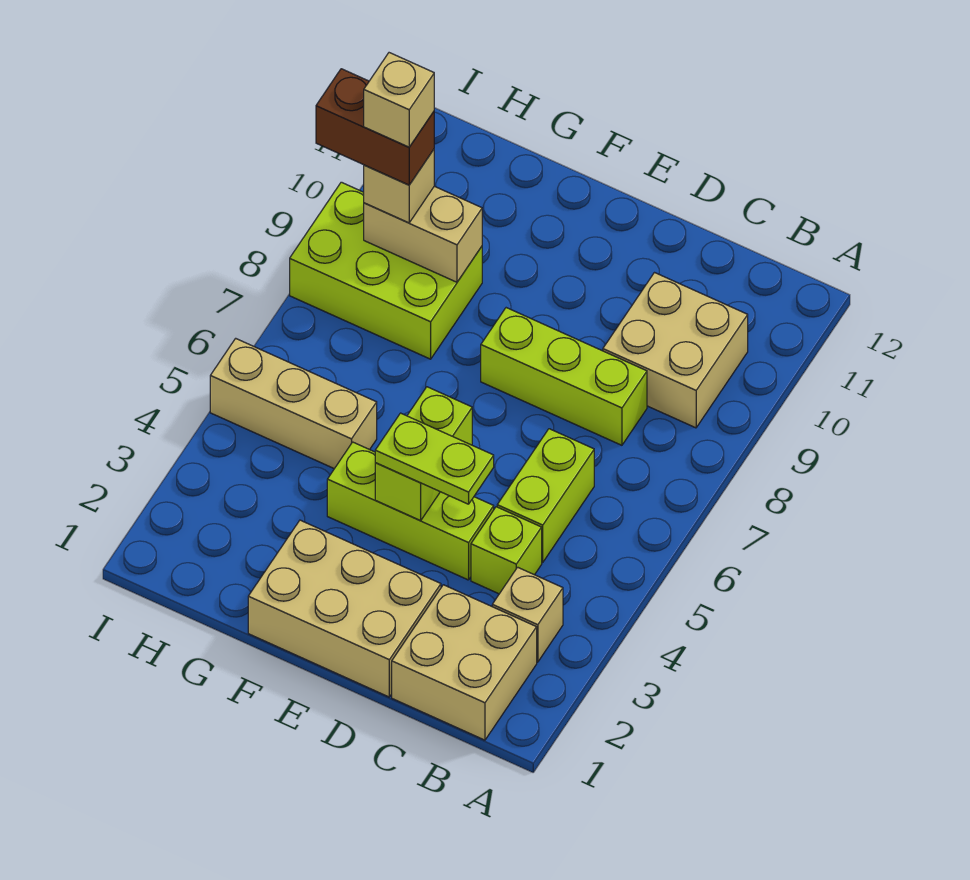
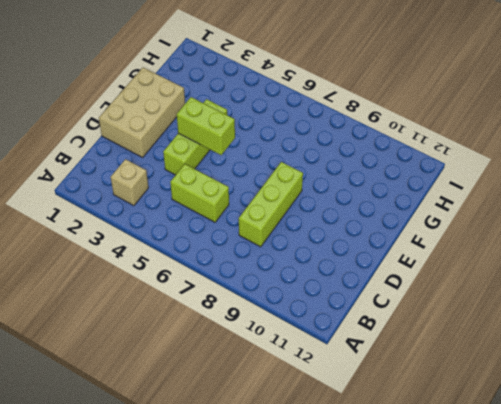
none -> tan 2x2 brick [392,585,537,740]
none -> tan 2x2 brick [603,273,748,428]
none -> lime 1x1 brick [471,507,542,594]

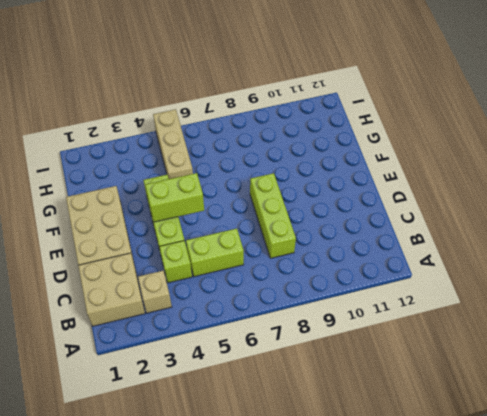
none -> tan 2x2 brick [603,273,748,428]
none -> lime 2x3 brick [290,182,482,359]
none -> tan 1x2 brick [364,186,482,282]

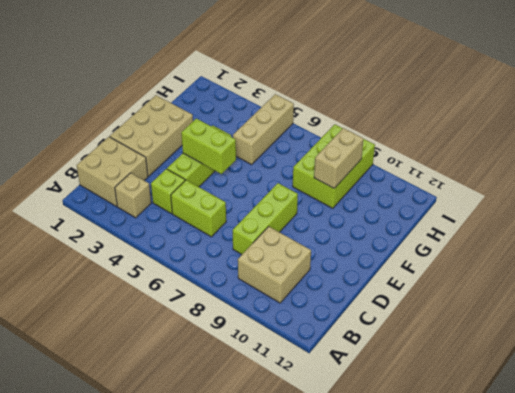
none -> lime 1x2 plate [375,413,494,504]
none -> tan 1x1 brick [364,150,434,223]
none -> brown 1x2 brick [316,69,434,185]

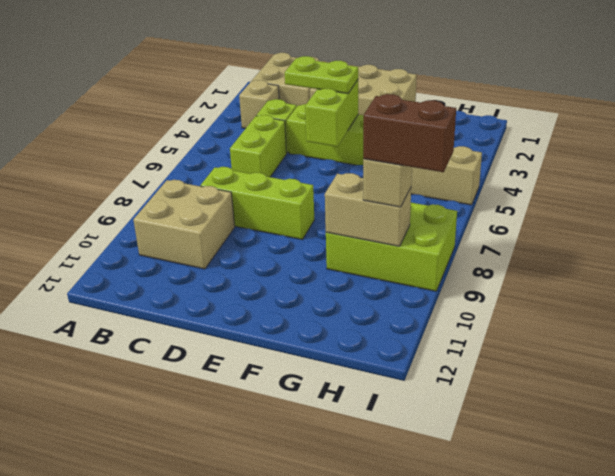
none -> tan 1x1 brick [364,53,434,147]

